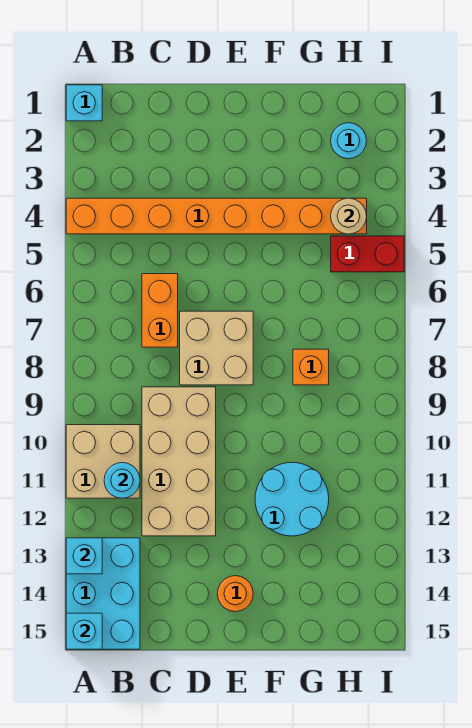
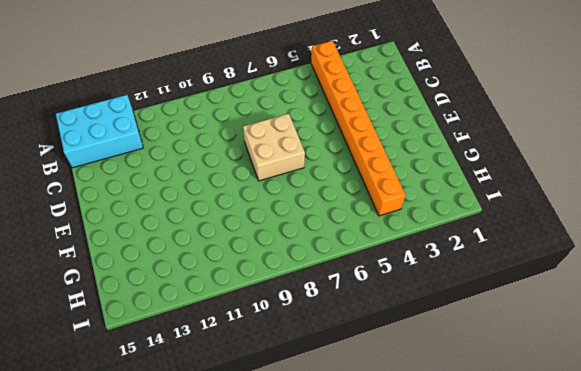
none -> cyan 1x1 brick [66,85,102,121]
none -> tan 2x2 brick [66,425,140,498]
none -> orange 1x2 brick [142,274,178,347]

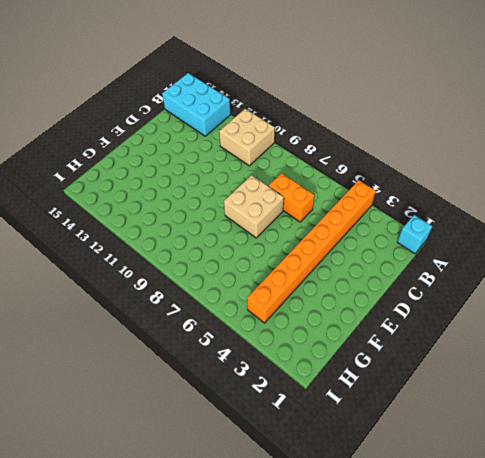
none -> tan 2x4 brick [142,387,216,536]
none -> orange 1x1 round brick [217,576,253,612]
none -> cyan 2x2 round brick [255,462,329,536]

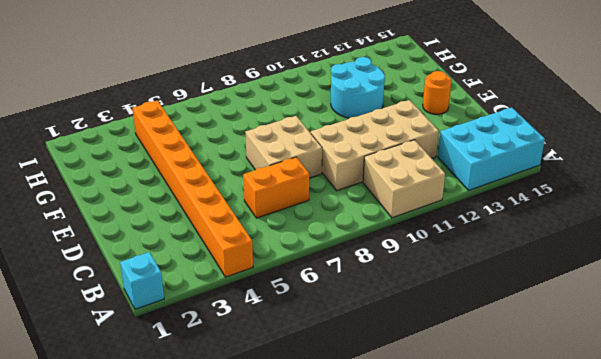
none -> orange 1x1 brick [293,349,329,385]
none -> cyan 1x1 round brick [331,123,366,159]
none -> red 1x2 brick [331,236,404,272]

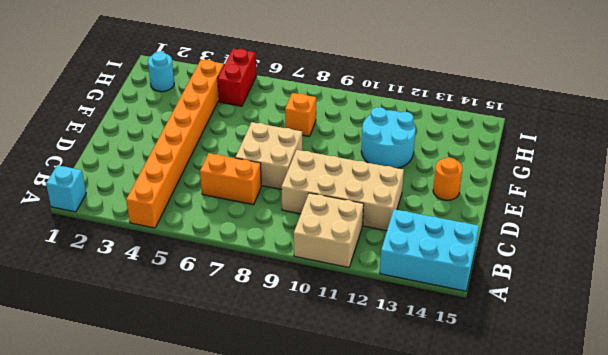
none -> cyan 1x1 brick [66,538,102,574]
none -> cyan 1x1 brick [66,613,102,649]
none -> cyan 1x1 round brick [104,462,140,498]

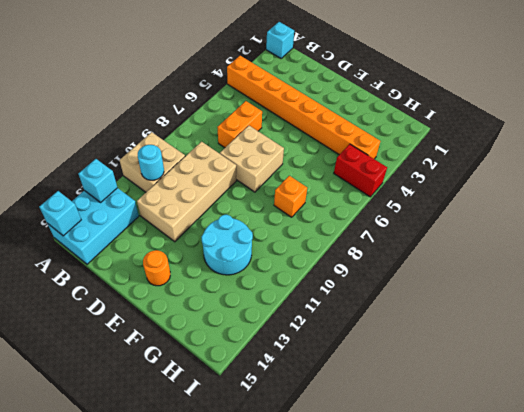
none -> cyan 1x1 round brick [331,123,366,159]
none -> tan 1x1 round brick [331,198,367,234]

